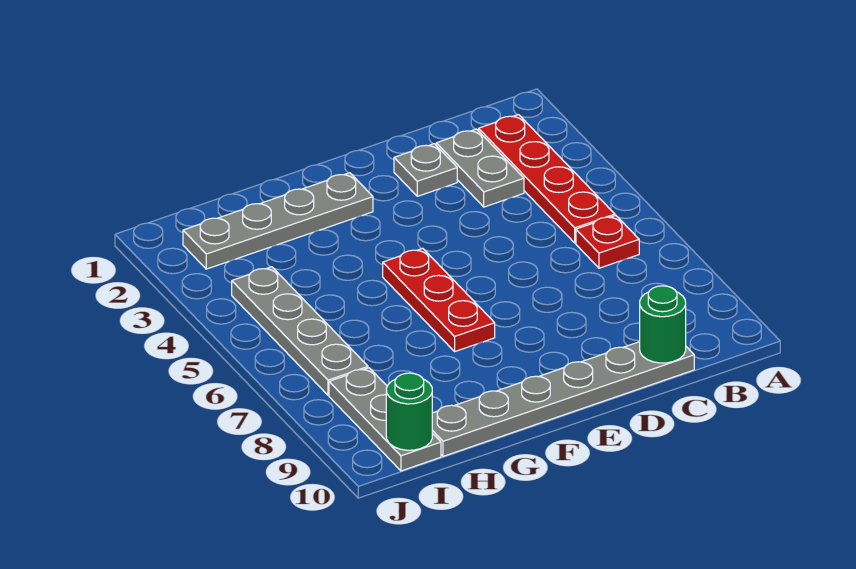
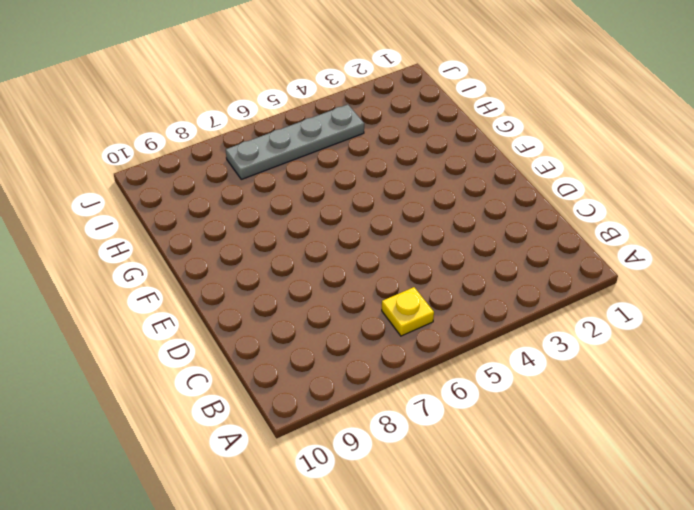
yellow 1x1 plate [382,287,434,336] -> red 1x1 plate [576,216,639,268]
none -> red 1x4 plate [479,115,615,243]
none -> grey 1x2 plate [436,129,524,207]

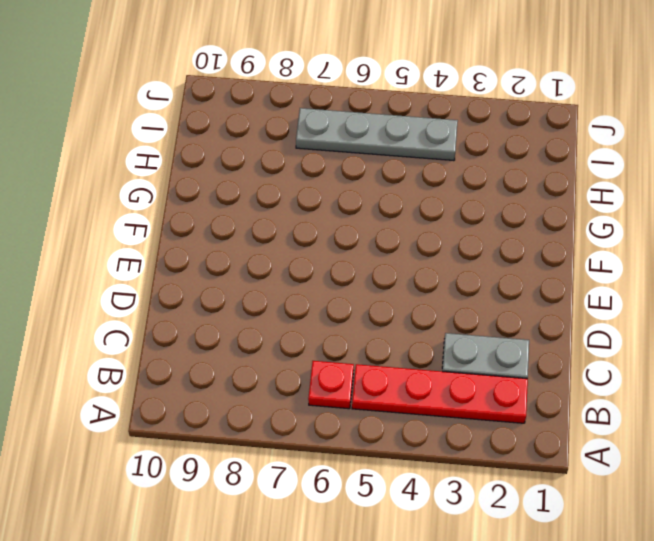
none -> grey 1x6 plate [432,342,694,456]
none -> grey 1x1 plate [394,144,457,196]

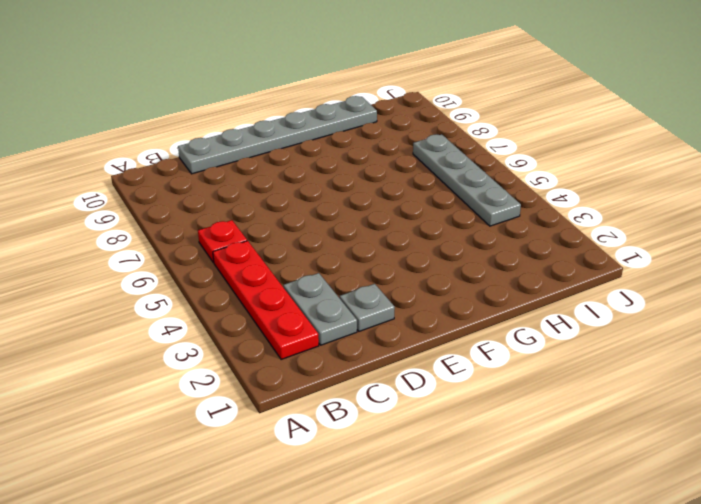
none -> grey 1x4 plate [183,173,373,269]
none -> red 1x3 plate [383,248,495,351]

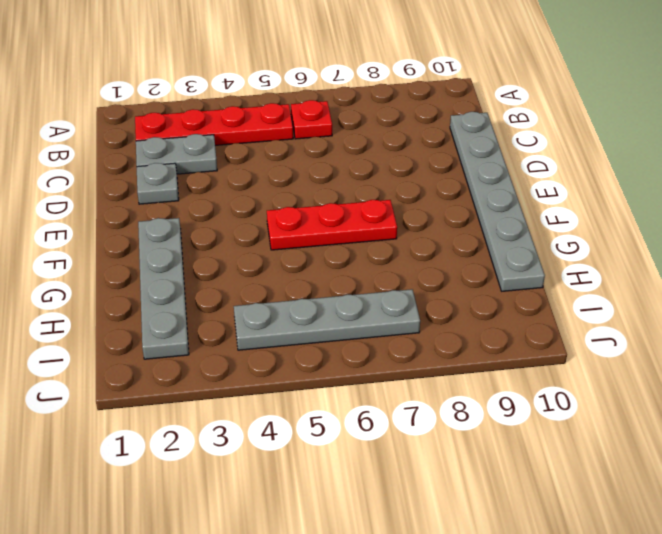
none -> grey 1x3 plate [329,368,441,471]
none -> green 1x1 round brick [640,286,686,363]

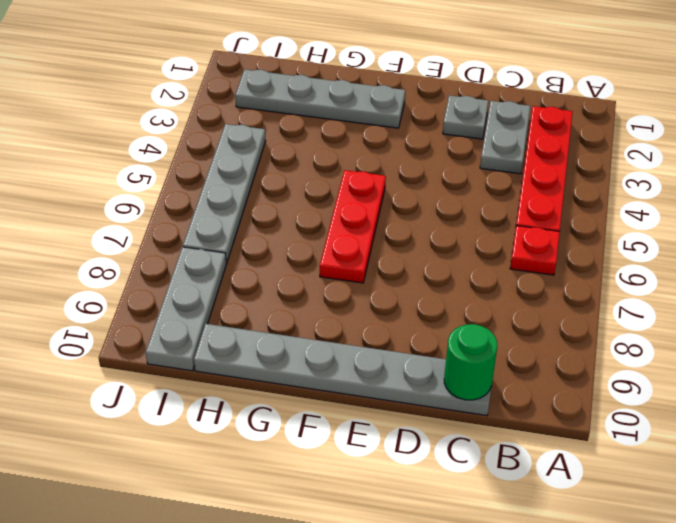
none -> green 1x1 round brick [386,373,432,450]

